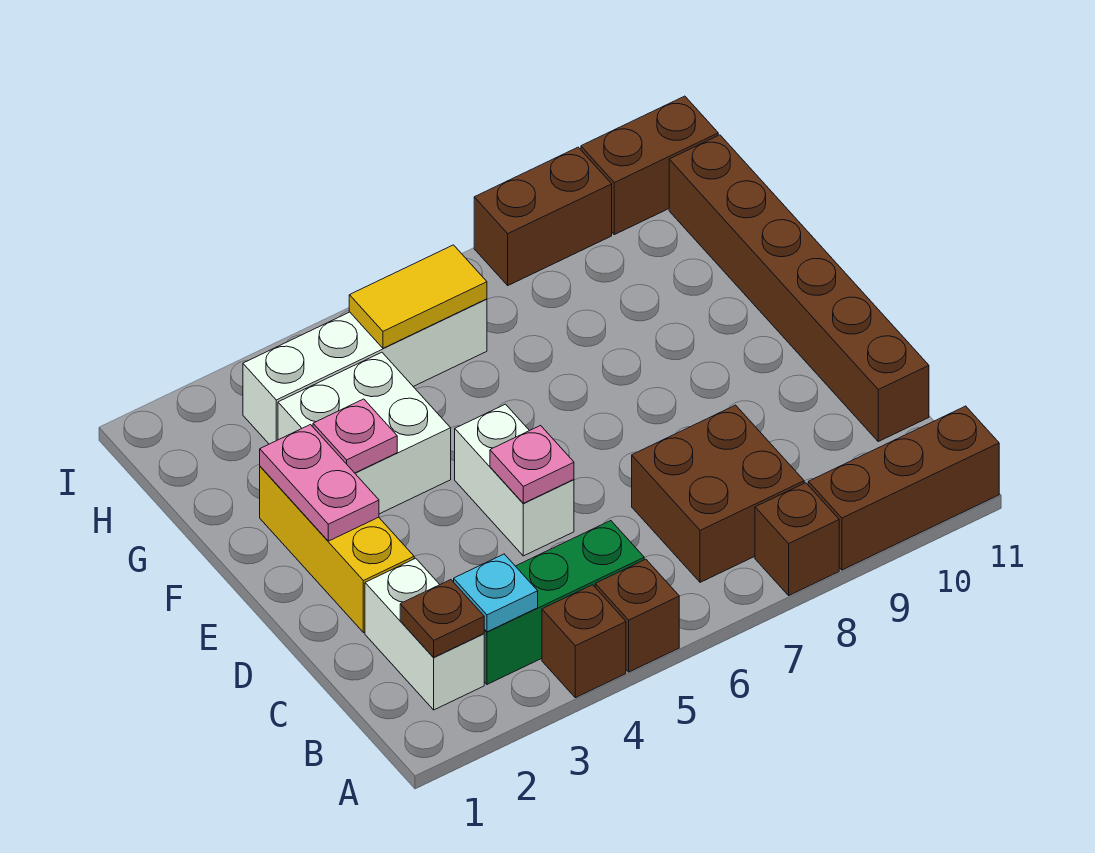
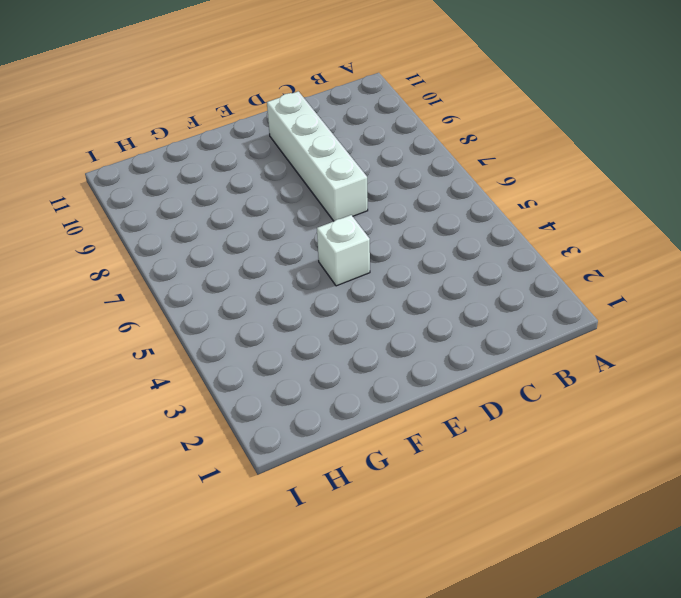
white 1x4 brick [267,91,368,221] -> white 1x4 brick moved to [243,299,487,444]
white 1x1 brick [317,215,370,286] -> white 1x2 brick [455,404,574,556]
none -> brown 1x1 brick [542,585,626,698]
none -> brown 1x1 brick [595,559,679,672]
none -> brown 1x1 brick [755,483,839,595]

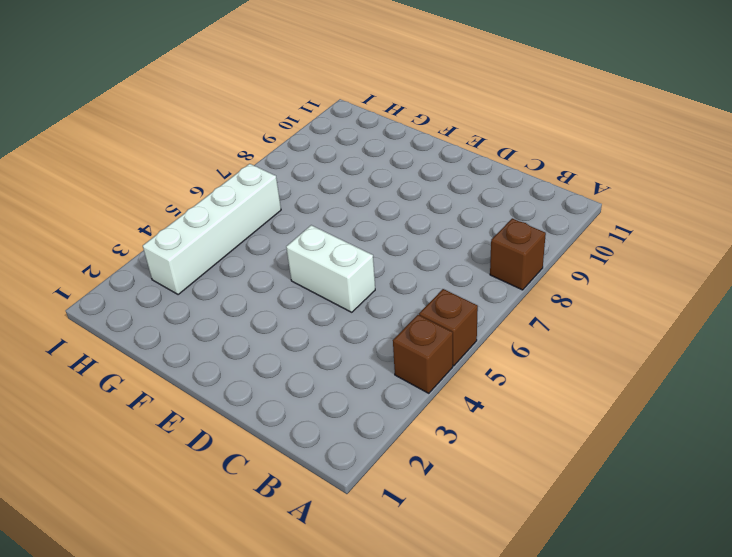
none -> brown 1x3 brick [808,406,999,570]
none -> white 1x2 brick [365,558,484,710]
none -> green 1x3 brick [484,521,644,684]

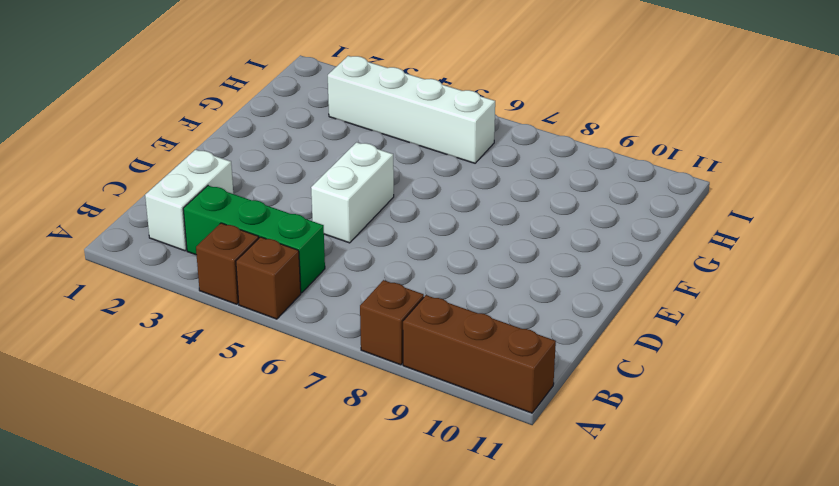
none -> brown 2x2 brick [632,405,804,582]
none -> brown 1x6 brick [669,135,929,441]
none -> yellow 1x3 brick [260,466,414,633]

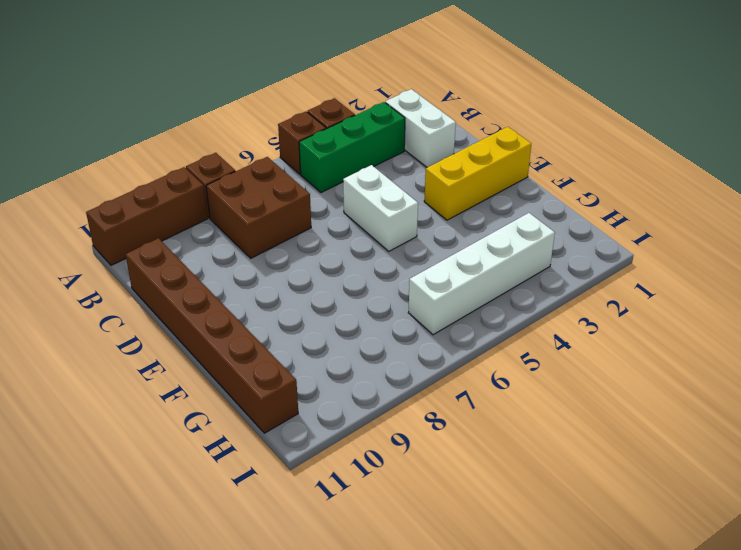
yellow 1x3 brick [424,127,531,220] -> yellow 1x3 brick turned to [260,466,414,633]
none -> white 2x2 brick [278,352,451,514]
none -> brown 1x2 brick [474,147,612,285]
none -> brown 1x2 brick [581,96,718,235]

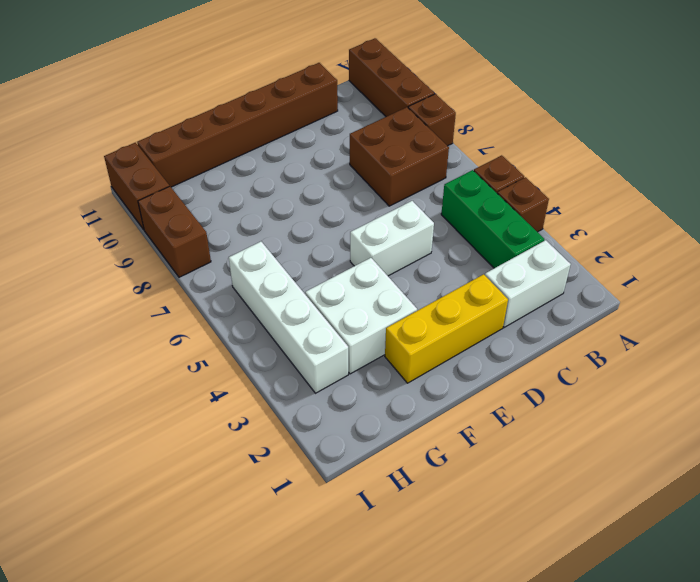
none -> brown 1x1 plate [400,580,484,657]
none -> cyan 1x1 plate [454,554,538,632]
none -> pink 1x1 plate [490,426,574,503]

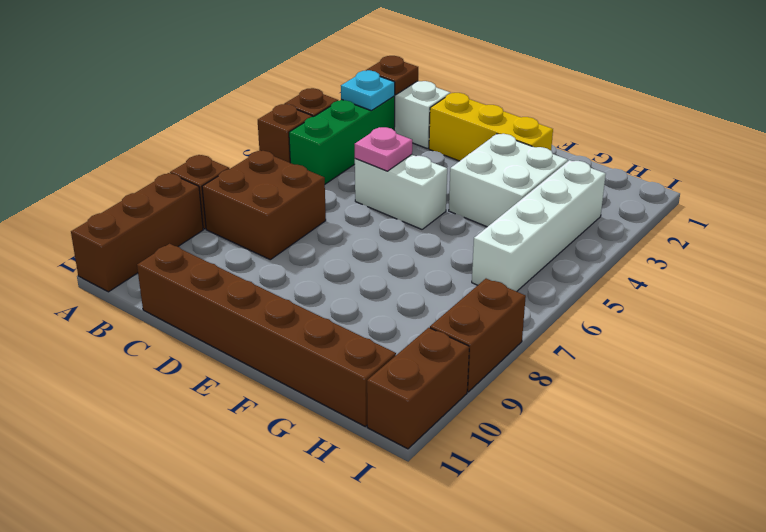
none -> pink 1x2 plate [260,425,379,541]
none -> pink 1x1 plate [313,399,397,473]
none -> yellow 1x2 tile [349,245,487,348]

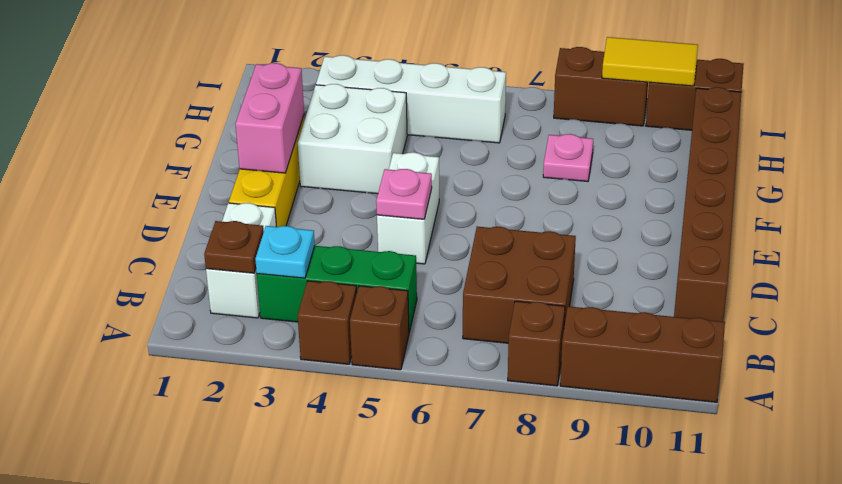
pink 1x2 brick [235,63,304,173] -> pink 1x2 plate [260,425,379,541]
pink 1x1 plate [543,134,593,182] -> pink 1x1 plate moved to [313,399,397,473]
yellow 1x2 tile [602,37,698,86] -> yellow 1x2 tile moved to [349,245,487,348]

